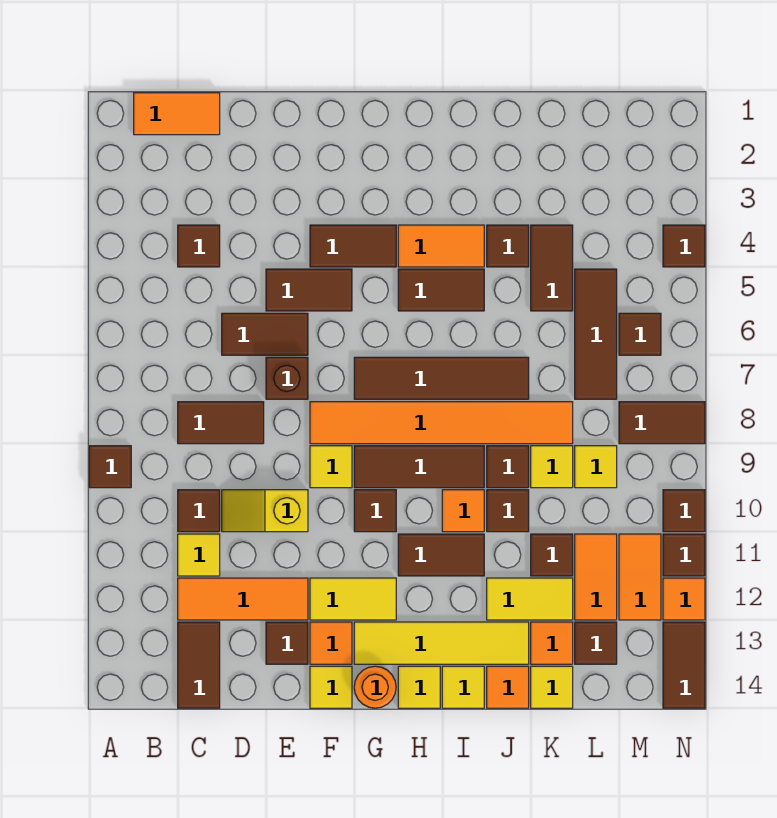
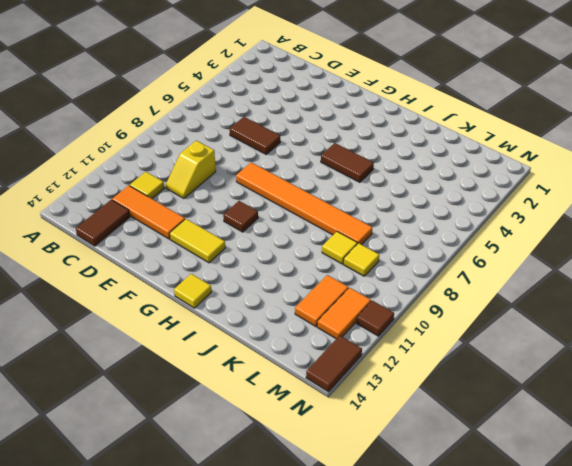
yellow 1x2 slope [166,140,216,198] -> yellow 1x2 slope turned to [222,490,308,532]
none -> brown 1x1 tile [89,446,131,488]
none -> orange 1x2 tile [134,93,220,135]
none -> brown 1x1 tile [178,225,220,267]
none -> brown 1x2 tile [178,402,264,444]

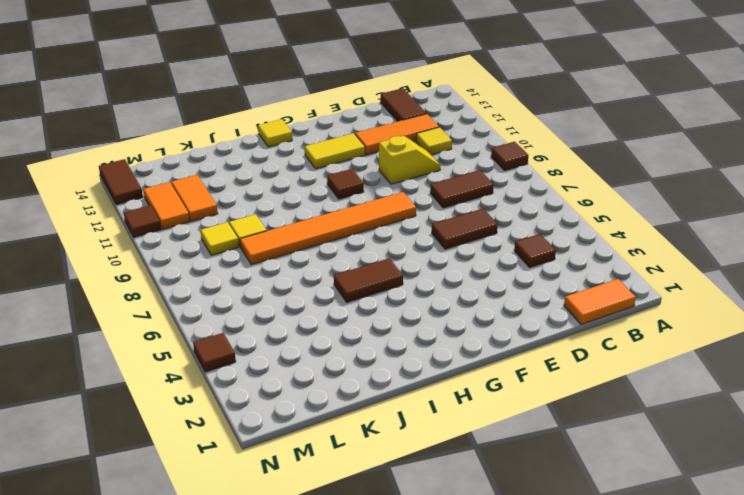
none -> brown 1x1 tile [178,490,220,532]
none -> brown 1x2 tile [266,269,352,311]
none -> brown 1x1 brick [266,357,308,399]
none -> brown 1x1 tile [266,622,308,664]

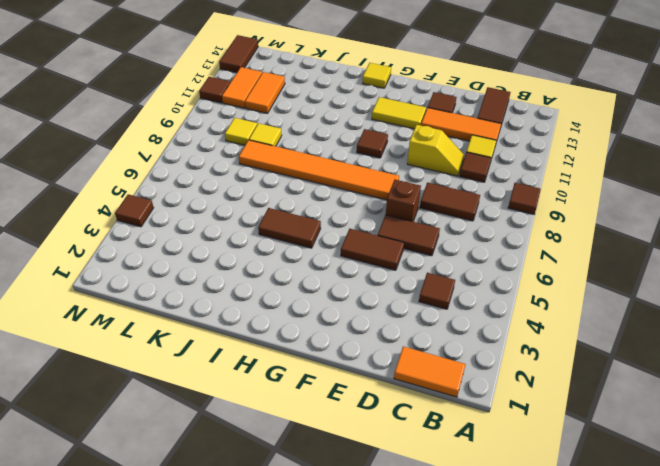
none -> brown 1x2 tile [310,225,396,267]
none -> yellow 1x1 tile [310,446,352,488]
none -> orange 1x1 tile [310,622,352,664]
none -> yellow 1x1 tile [310,666,352,708]

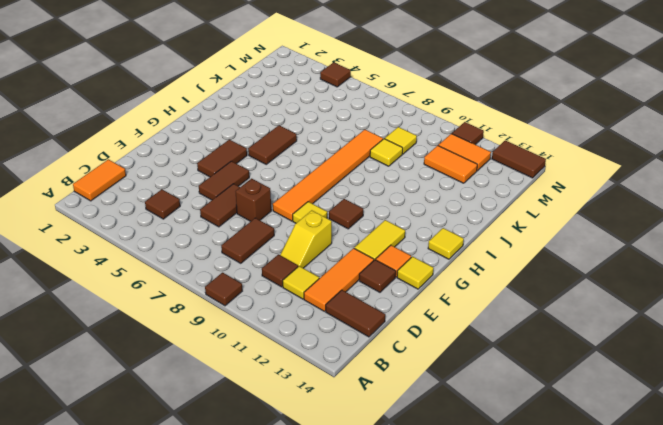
none -> brown 1x4 tile [354,357,529,399]
none -> brown 1x3 tile [354,446,484,488]
none -> yellow 1x4 tile [354,622,529,664]
none -> orange 1x1 round brick [354,666,396,708]

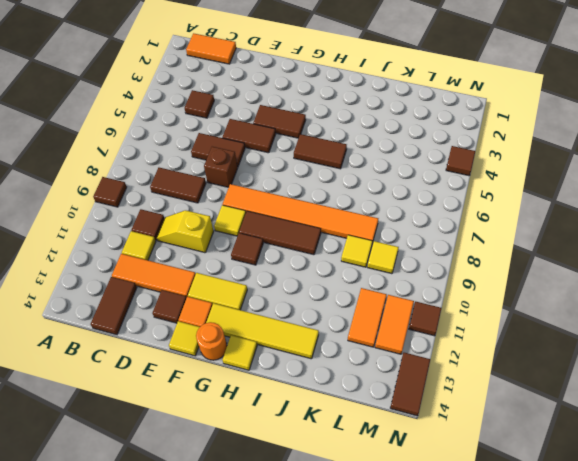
none -> brown 1x4 tile [354,357,529,399]
none -> orange 1x2 tile [398,225,484,267]
none -> brown 1x2 tile [398,534,484,576]
none -> orange 1x1 tile [442,490,484,532]

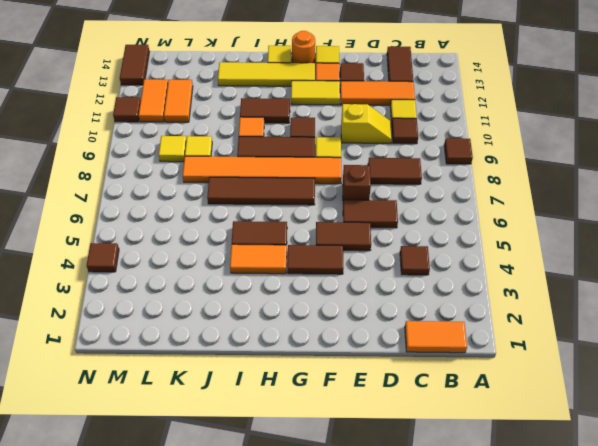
none -> yellow 1x1 tile [442,666,484,708]
none -> brown 1x1 tile [487,225,529,267]
none -> brown 1x1 tile [487,446,529,488]
none -> brown 1x1 tile [487,490,529,532]

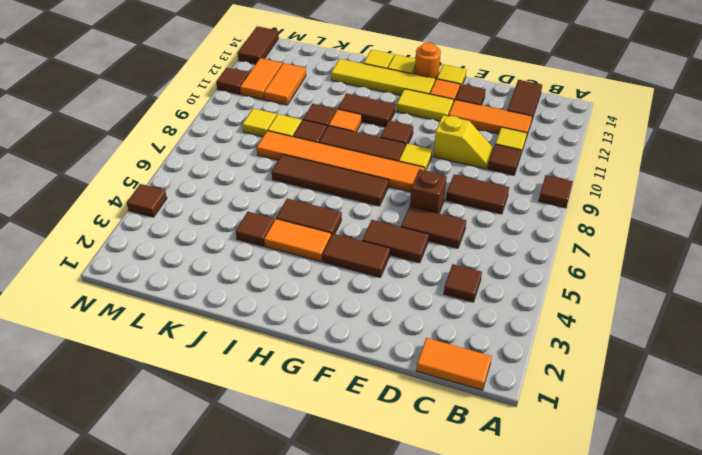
none -> yellow 1x2 tile [487,578,573,620]
none -> orange 1x1 tile [487,666,529,708]
none -> brown 1x2 tile [531,225,573,311]
none -> brown 1x1 tile [531,534,573,576]

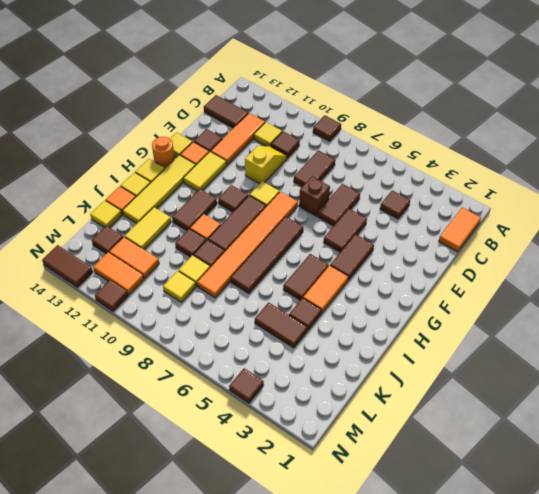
none -> brown 1x1 tile [531,534,573,576]
none -> orange 1x1 tile [531,622,573,664]
none -> brown 1x3 tile [575,269,617,399]
none -> brown 1x1 tile [619,313,661,355]

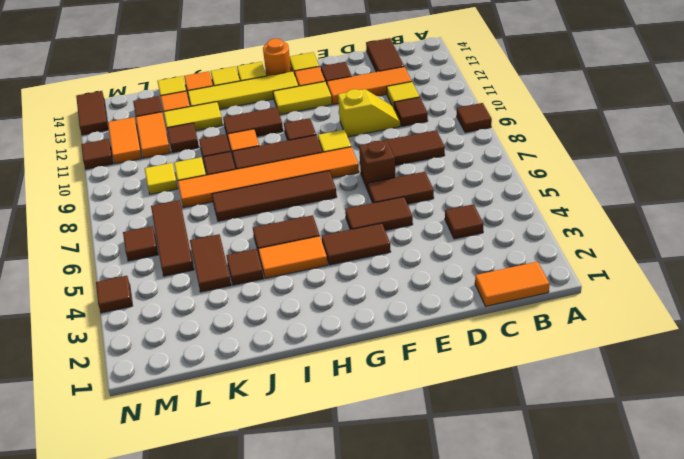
none -> brown 1x2 tile [619,402,705,444]
none -> brown 1x1 tile [663,490,705,532]
none -> orange 1x1 tile [663,578,705,620]

